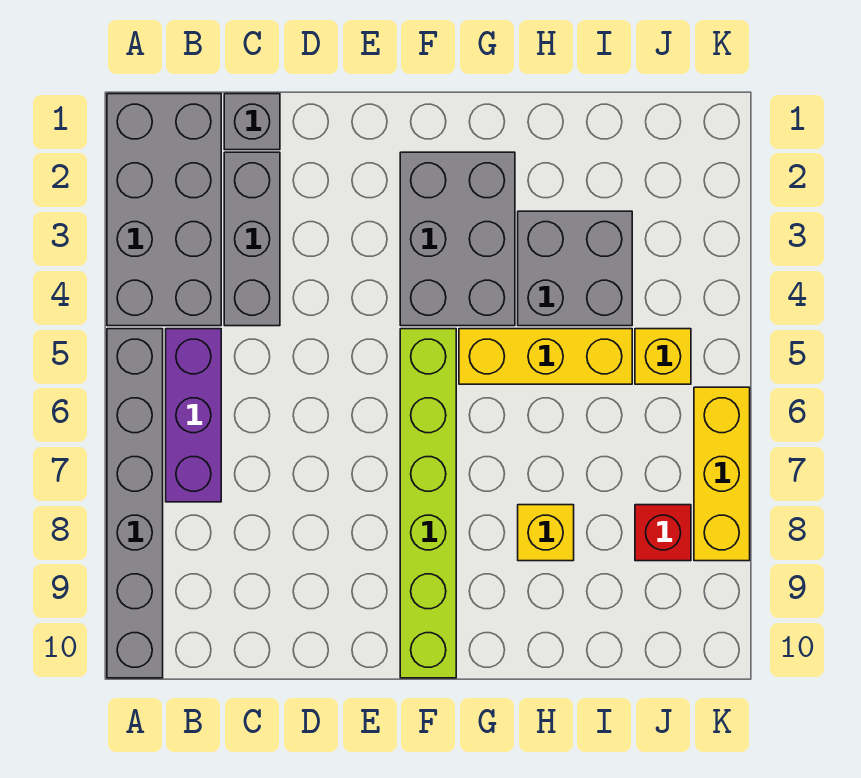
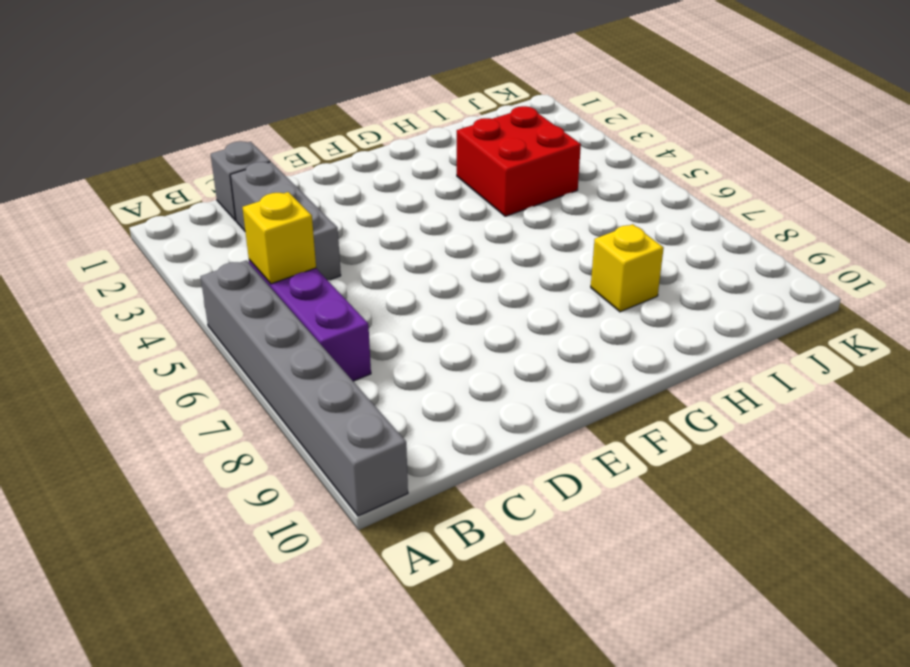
yellow 1x1 brick [242,192,316,284] -> yellow 1x1 brick moved to [635,329,691,384]
red 2x2 brick [457,106,581,216] -> grey 2x2 brick [518,211,632,326]
none -> grey 2x4 brick [107,94,221,326]
none -> grey 2x3 brick [400,152,515,326]
none -> lime 1x6 brick [400,329,456,678]

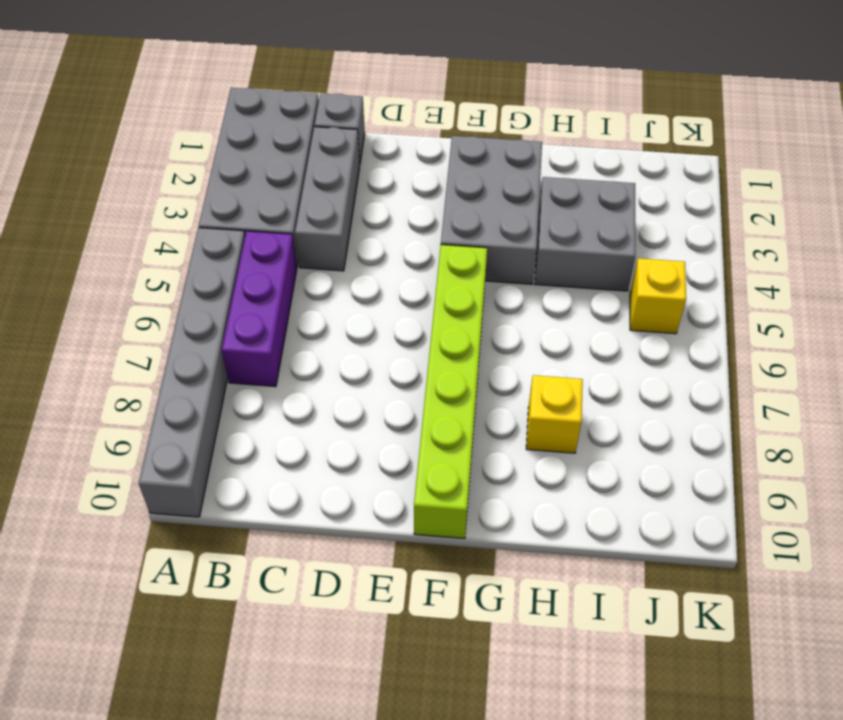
none -> yellow 1x3 brick [459,329,632,384]
none -> red 1x1 brick [635,505,691,561]
none -> yellow 1x3 brick [694,387,750,561]

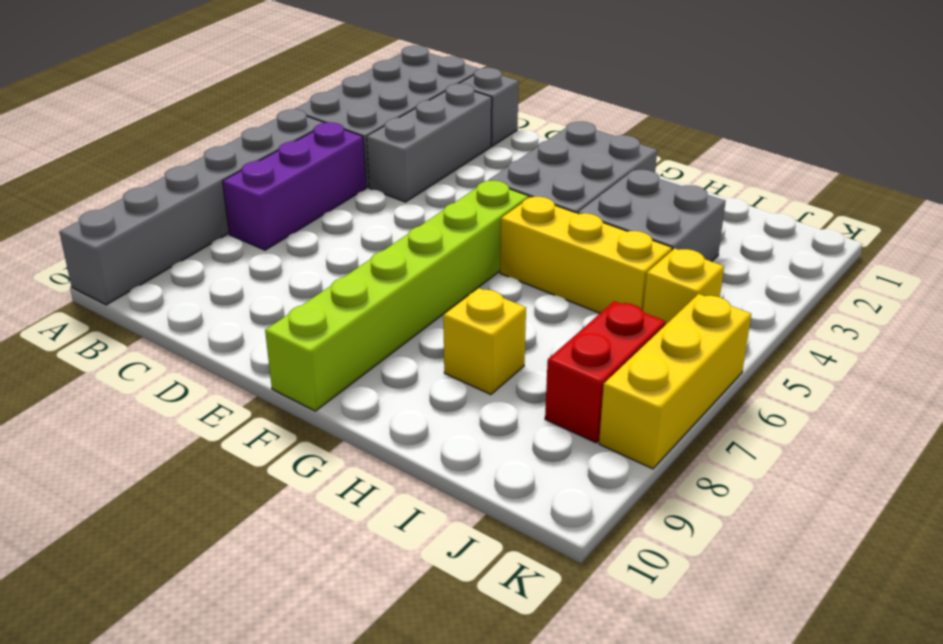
red 1x2 brick [545,301,666,443] -> red 1x1 brick [635,505,691,561]

